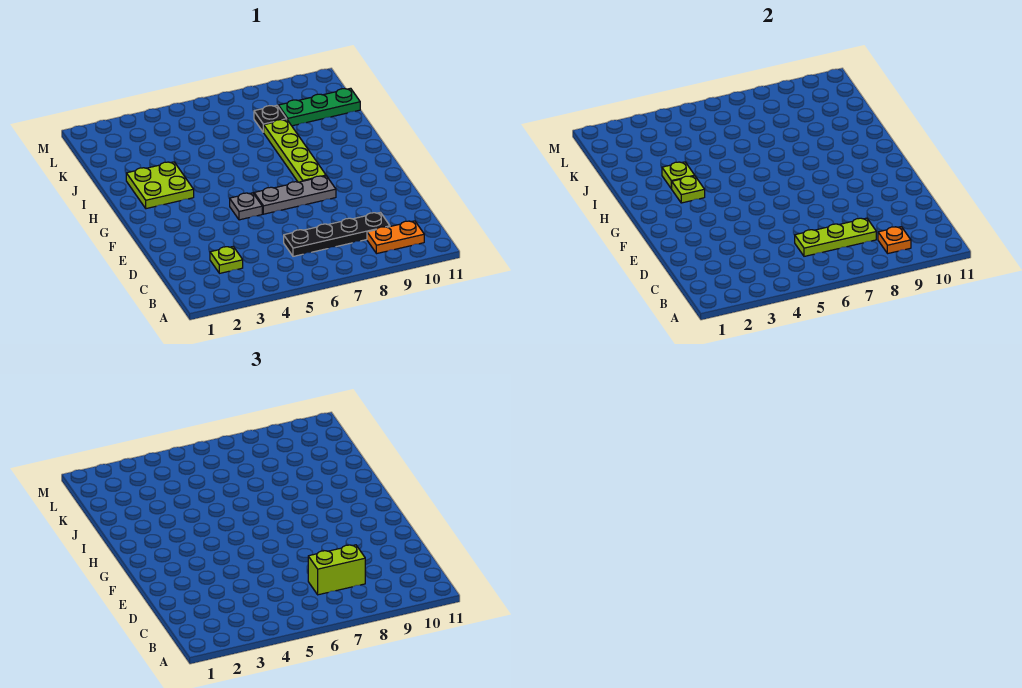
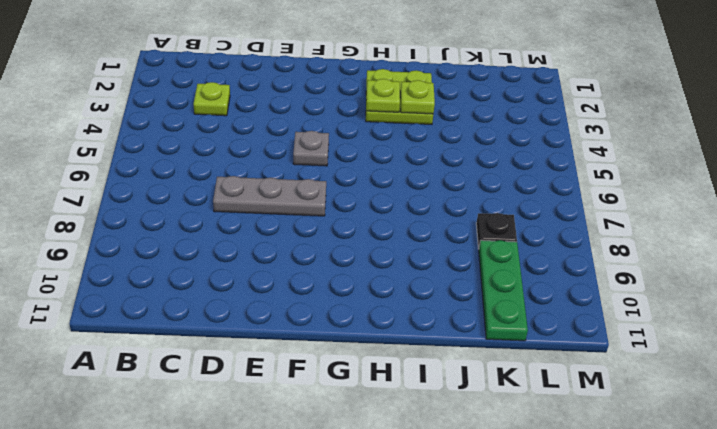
grey 1x3 plate [213,176,326,216] -> grey 1x3 plate turned to [254,176,336,214]
none -> orange 1x2 plate [367,221,424,254]
none -> black 1x4 plate [284,213,390,256]
none -> lime 1x4 plate [264,120,326,182]

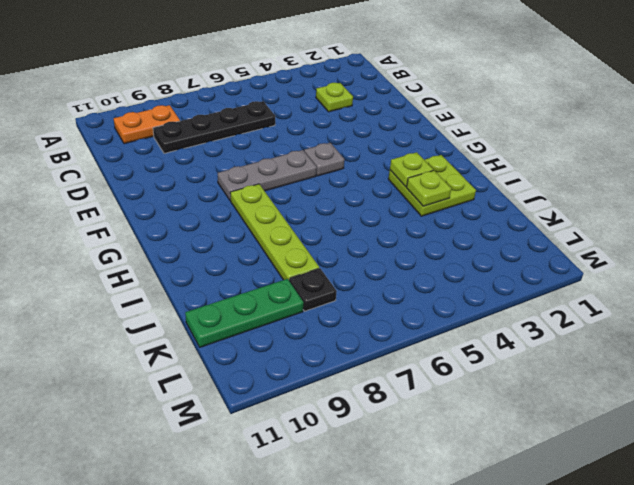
none -> orange 1x1 plate [878,227,911,254]
none -> lime 1x3 plate [795,218,876,256]
none -> lime 1x2 brick [308,545,365,595]

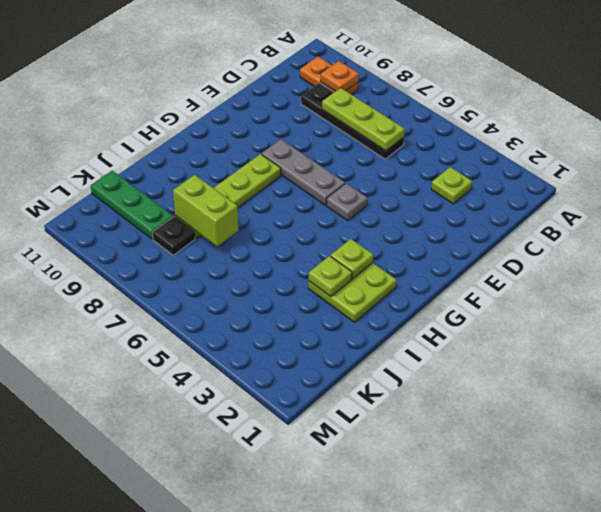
lime 1x2 brick [173,175,238,247] -> lime 1x2 brick moved to [308,545,365,595]

